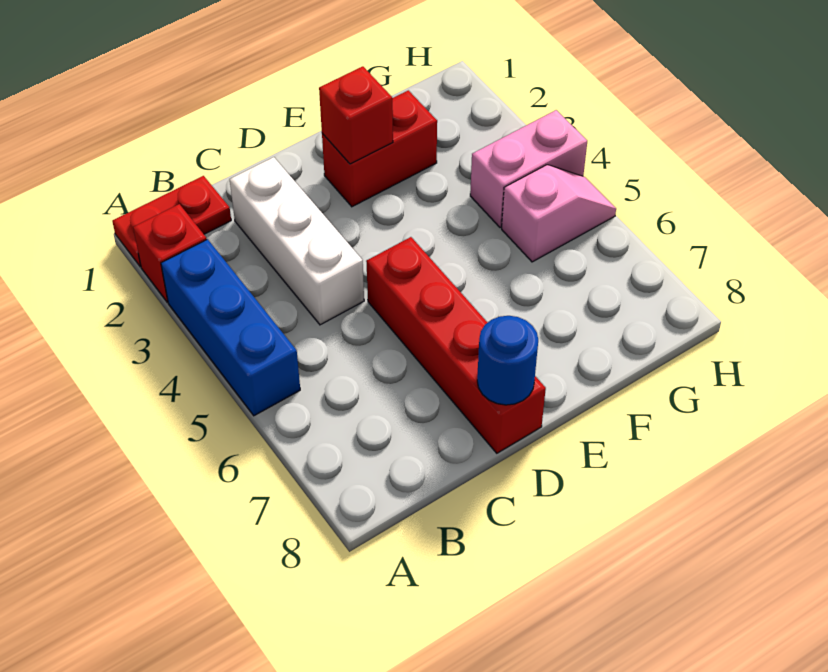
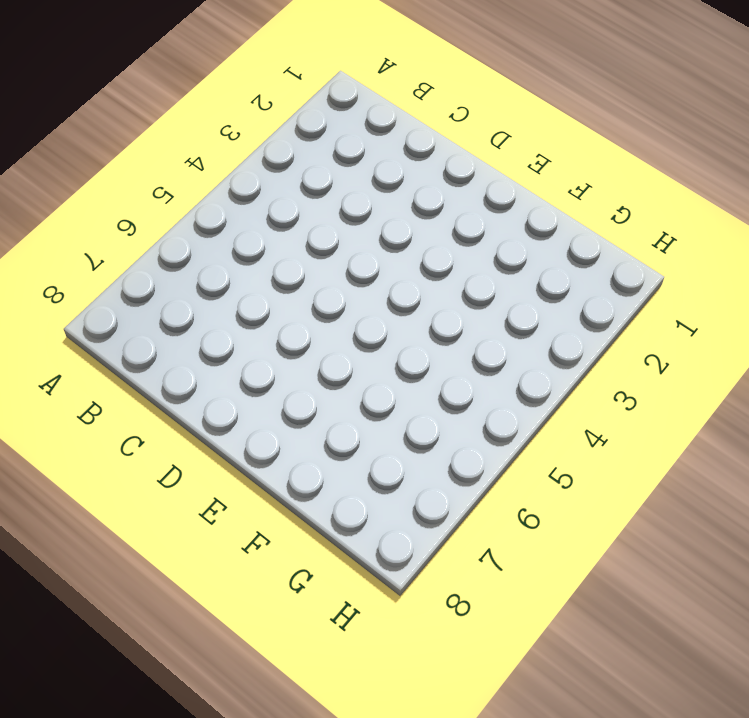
none -> red 1x2 plate [112,176,231,267]
none -> red 1x1 brick [133,204,207,302]

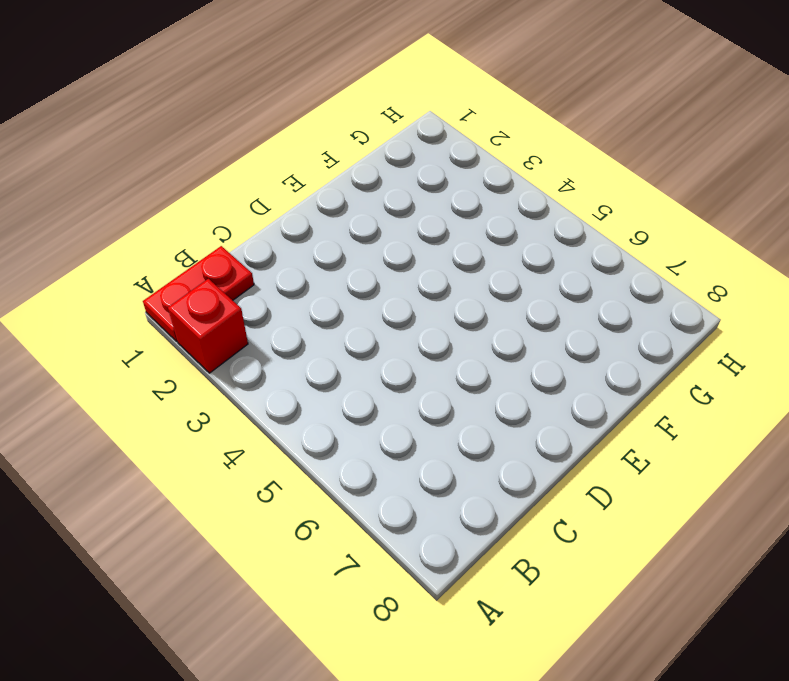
none -> blue 1x3 brick [161,239,300,416]
none -> white 1x3 brick [230,157,364,325]

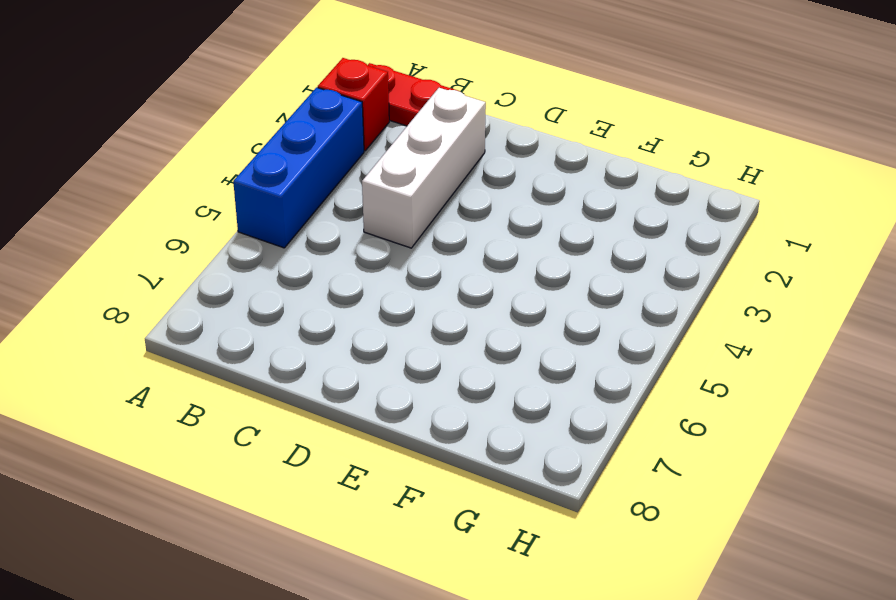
none -> red 1x4 brick [366,237,546,453]
none -> red 1x2 brick [322,90,437,207]

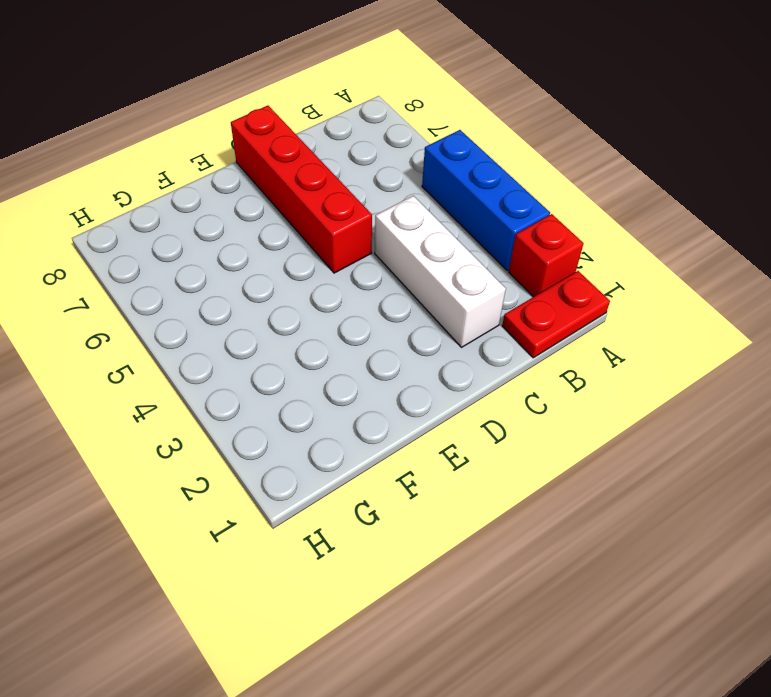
none -> red 1x2 brick [322,90,437,207]
none -> pink 1x2 brick [470,110,587,228]

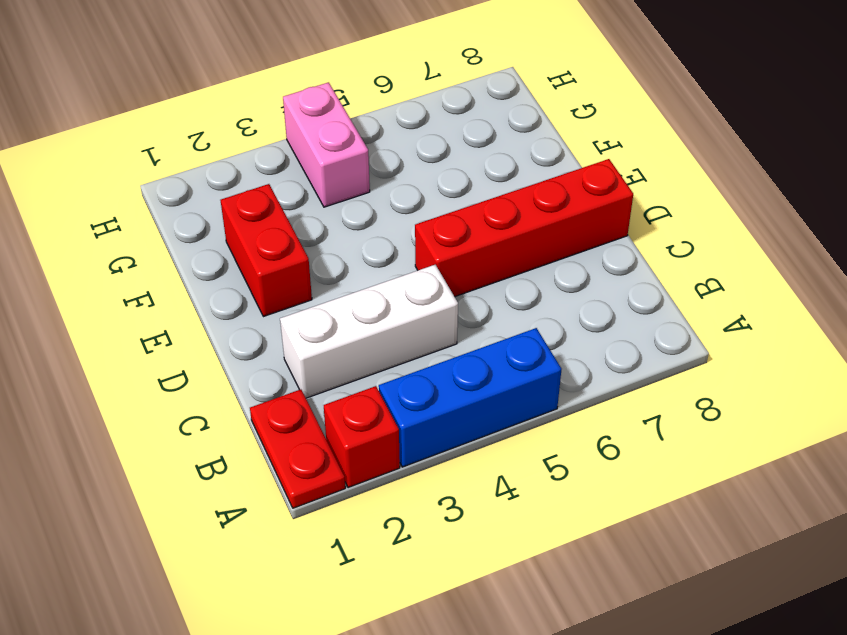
none -> pink 1x2 slope [502,165,616,262]
none -> blue 1x1 round brick [477,316,538,405]

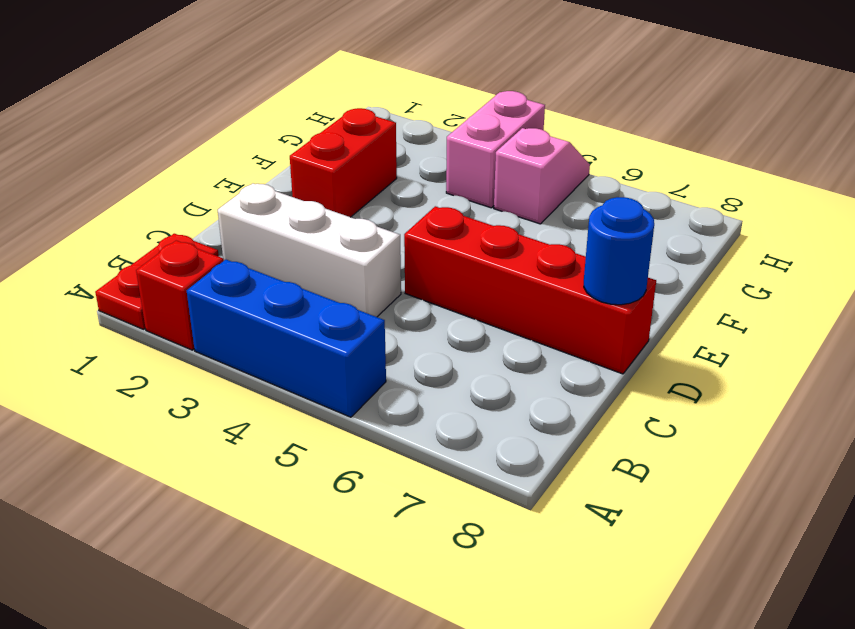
none -> red 1x1 brick [319,66,393,164]

